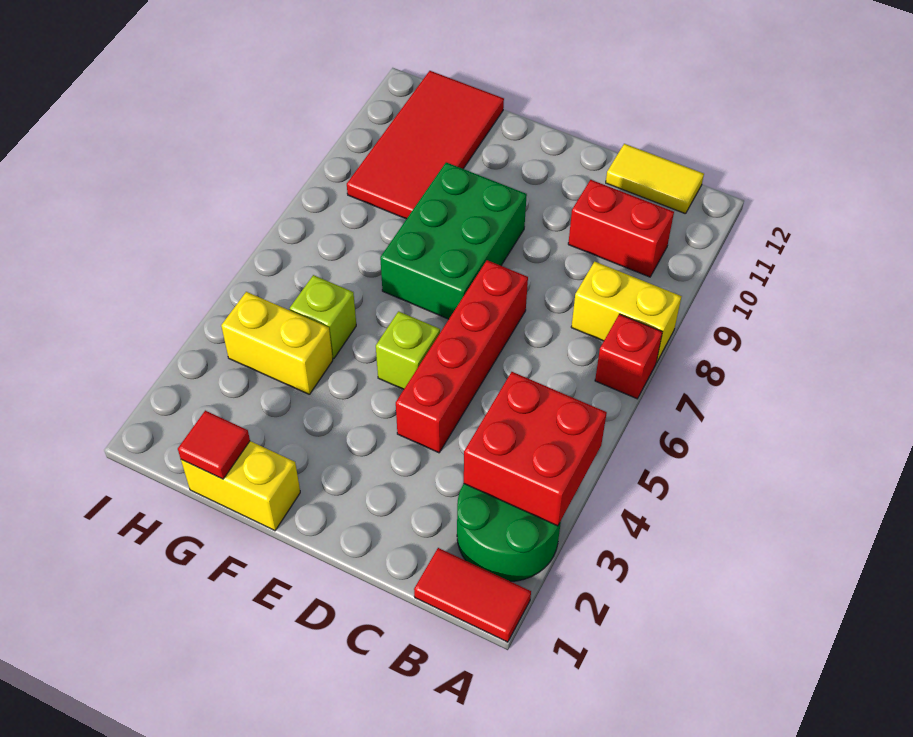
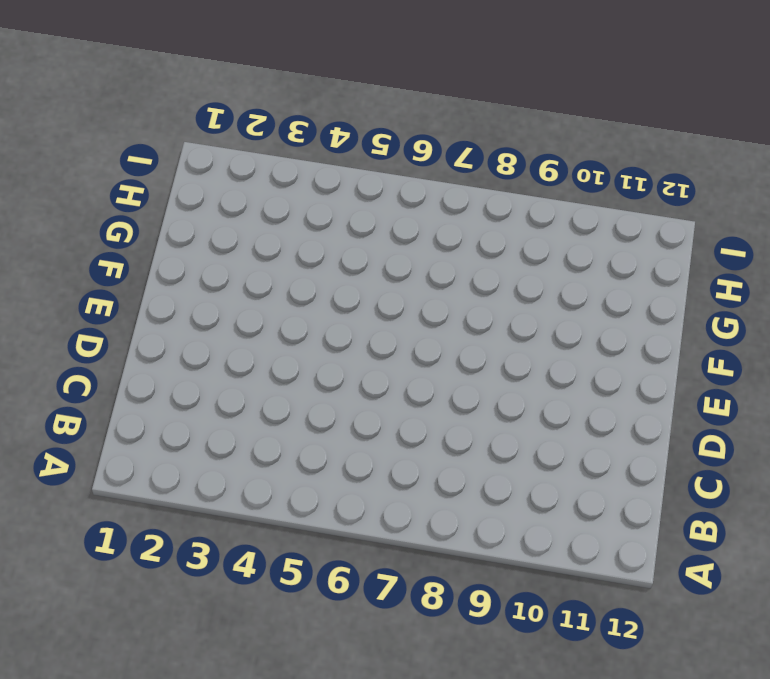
none -> red 1x2 tile [414,548,531,642]
none -> green 2x2 round brick [457,484,561,581]
none -> red 1x1 brick [595,314,662,399]

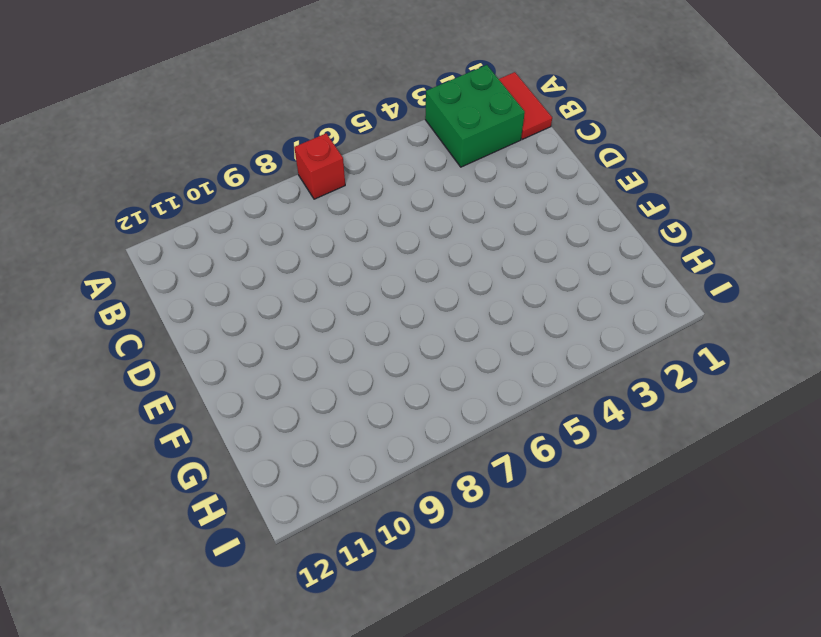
green 2x2 brick [425,65,525,167] -> green 2x2 round brick [457,484,561,581]
none -> yellow 1x2 brick [571,262,682,363]
none -> red 1x2 brick [568,180,674,277]
none -> yellow 1x2 tile [606,144,704,214]

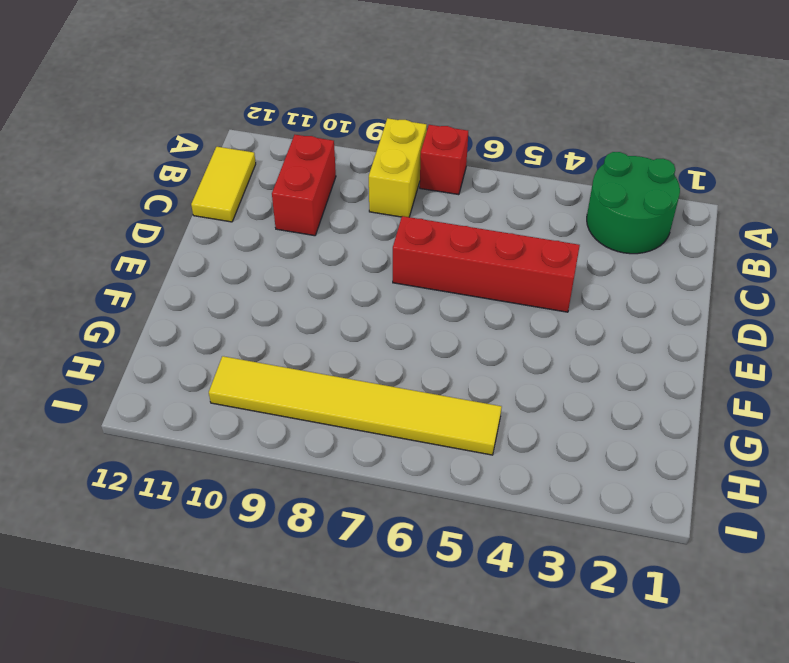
yellow 1x6 tile [209,356,502,455] -> red 2x4 tile [347,71,504,219]
none -> red 1x2 tile [414,548,531,642]
none -> lime 1x1 brick [376,311,440,389]
none -> green 2x3 brick [380,162,527,319]

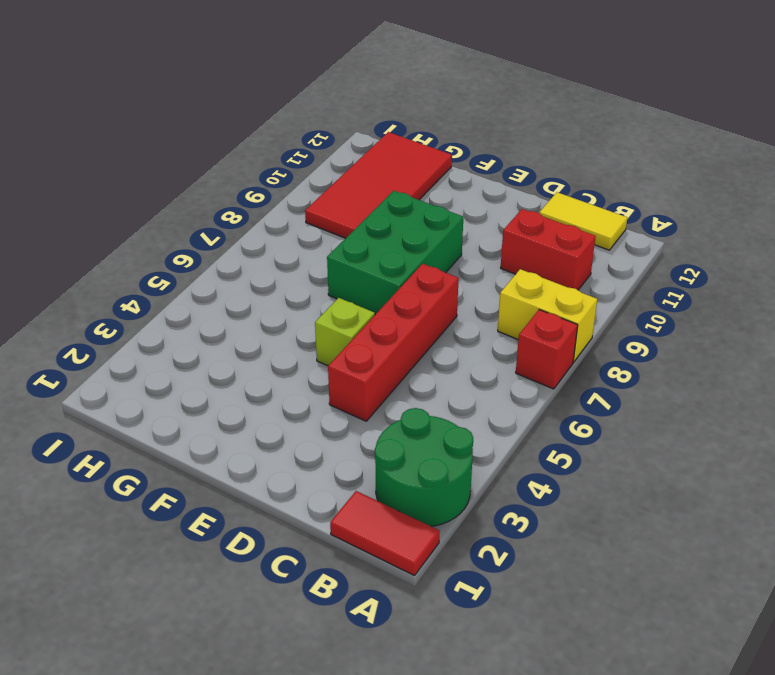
none -> yellow 1x2 brick [181,441,300,531]
none -> yellow 1x2 brick [221,292,333,394]
none -> lime 1x1 brick [290,275,356,359]

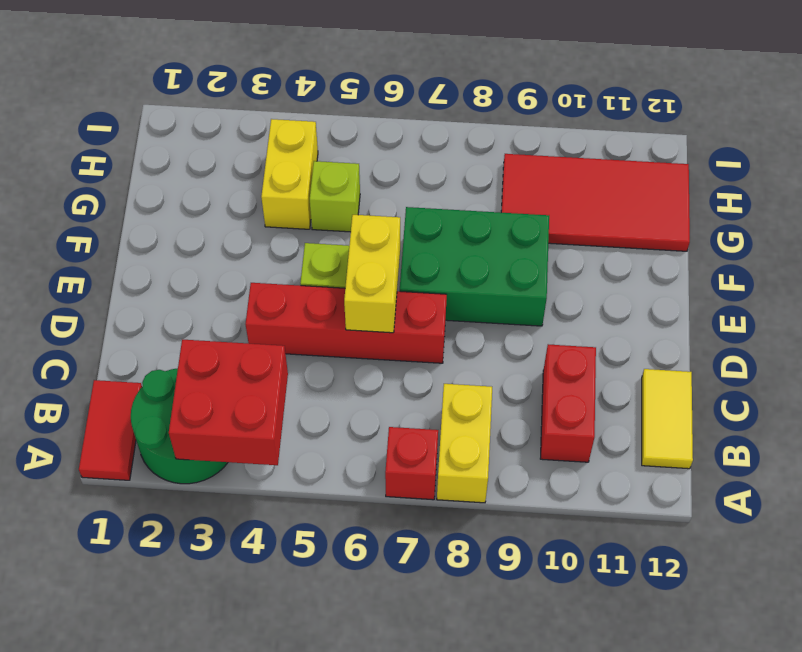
yellow 1x2 brick [344,215,400,333] -> yellow 1x2 brick moved to [181,441,300,531]
none -> red 1x1 tile [178,411,250,479]

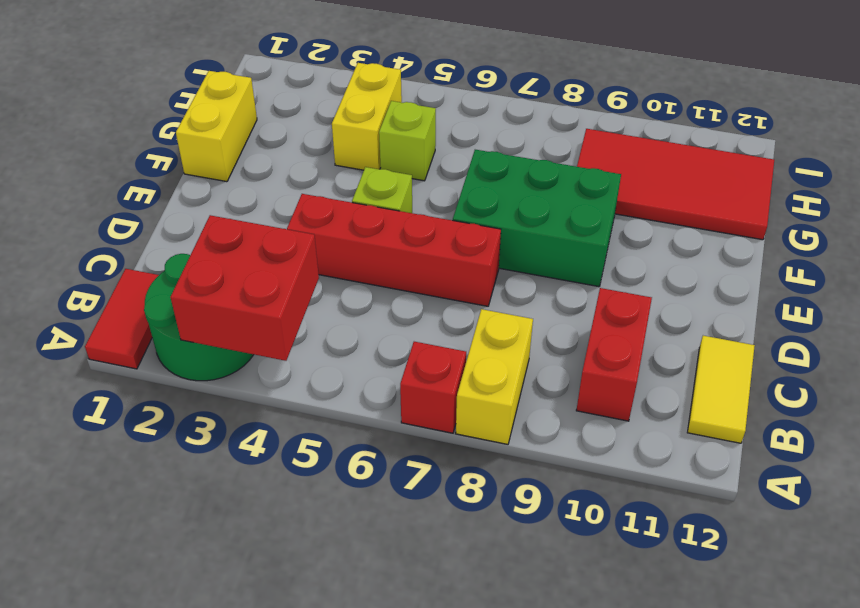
none -> red 1x1 tile [178,411,250,479]

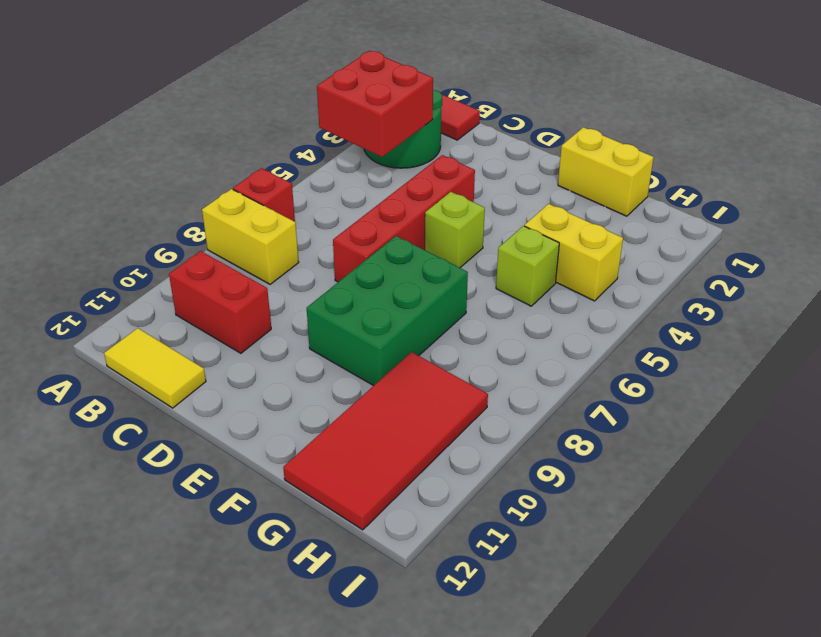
none -> red 1x1 tile [178,411,250,479]

